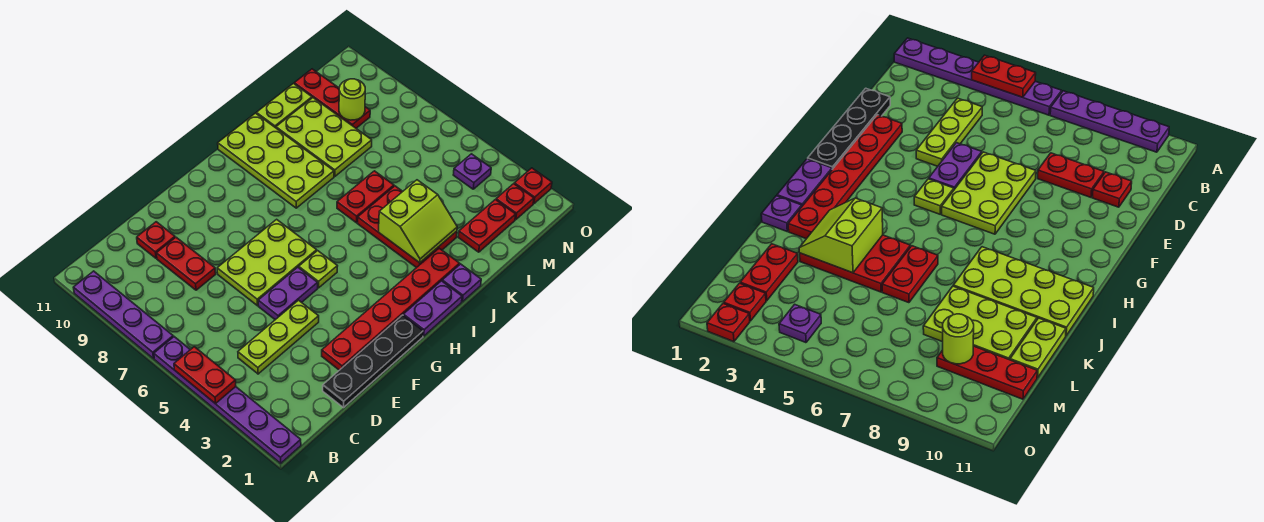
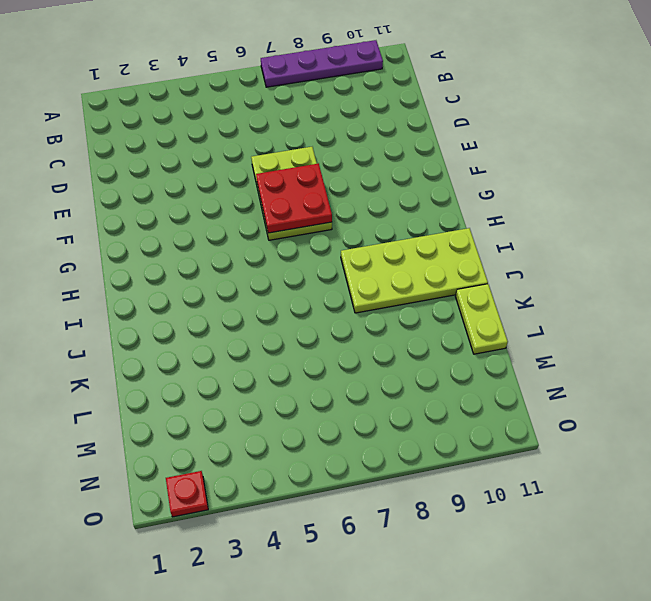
red 2x2 plate [256,163,332,233] -> none
none -> purple 1x6 plate [154,337,301,463]
none -> lime 1x3 plate [238,300,319,374]
none -> black 1x4 plate [323,315,423,408]

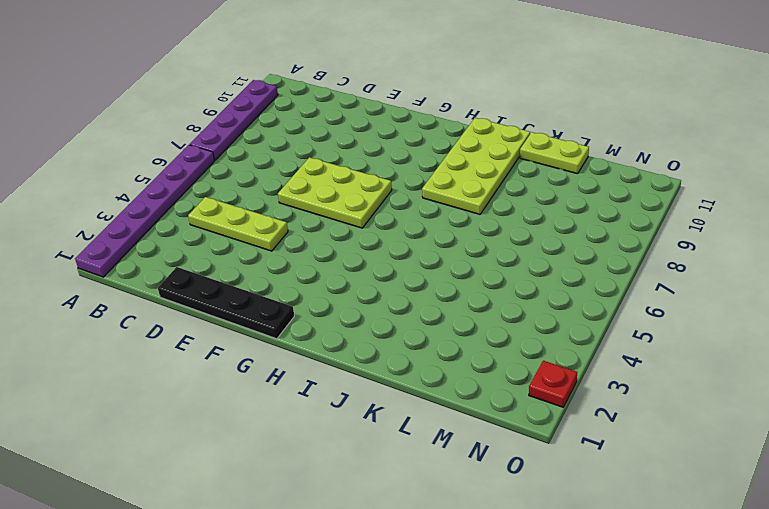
none -> red 1x2 plate [156,237,216,290]
none -> red 1x1 plate [137,222,175,258]
none -> red 1x6 plate [322,248,460,370]

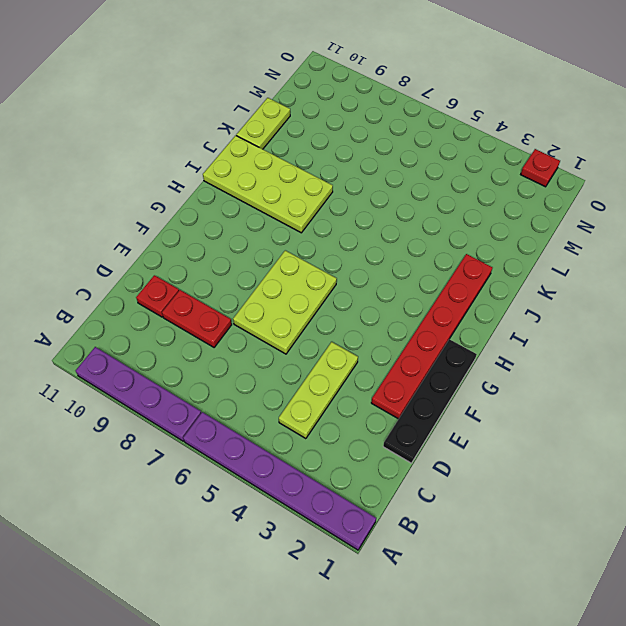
none -> purple 1x2 plate [258,267,318,320]
none -> lime 1x1 plate [299,251,337,288]
none -> purple 1x2 plate [403,281,462,336]

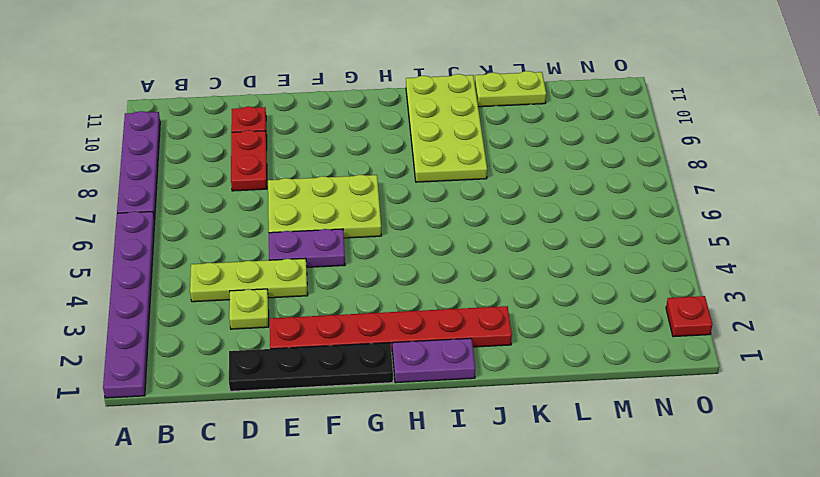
lime 1x1 plate [229,289,269,329] -> lime 1x1 plate moved to [299,251,337,288]
none -> purple 1x1 plate [442,264,481,302]
none -> red 2x3 plate [358,186,457,268]
none -> red 1x2 plate [337,171,394,223]

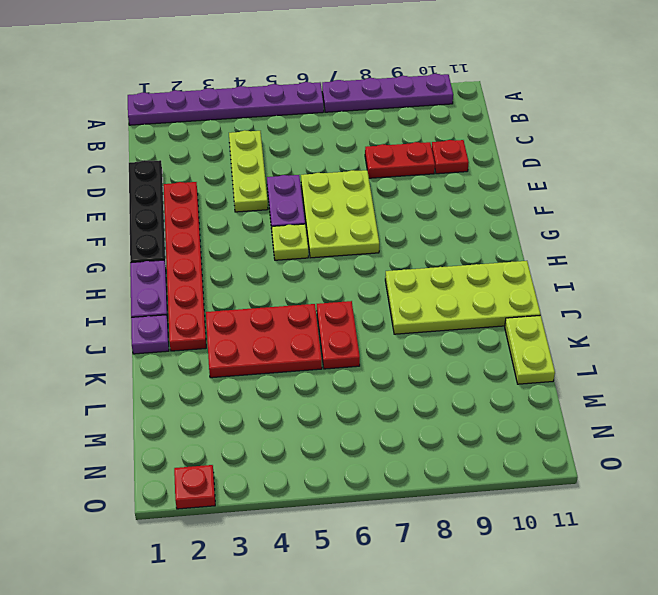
none -> lime 2x3 plate [276,98,372,176]
none -> red 1x2 plate [458,200,516,252]
none -> red 1x3 plate [294,69,370,128]

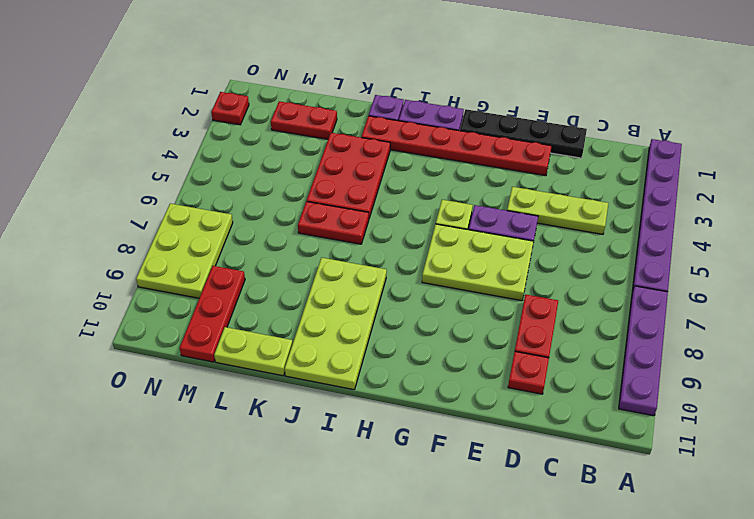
lime 2x3 plate [136,204,233,298] -> lime 2x3 plate moved to [276,98,372,176]
none -> red 1x1 plate [496,184,534,220]
none -> purple 1x1 plate [453,154,491,189]
none -> red 1x2 plate [174,347,236,404]

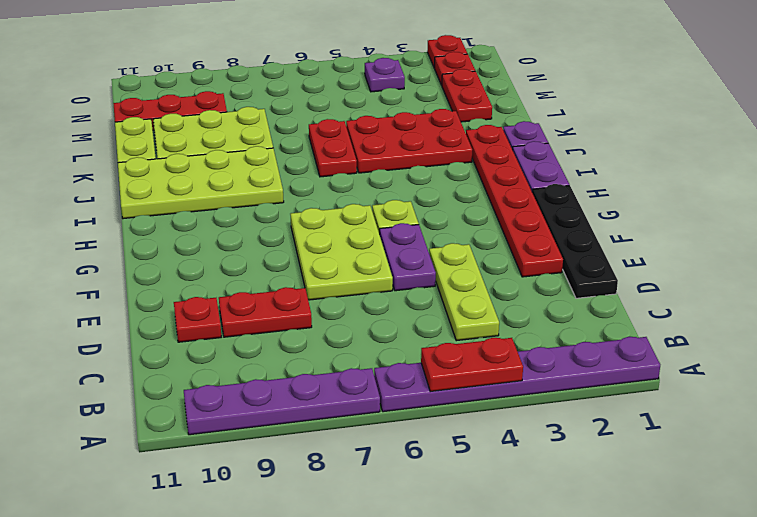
none -> lime 2x2 slope [379,180,457,263]
none -> lime 1x1 round brick [339,79,365,120]

